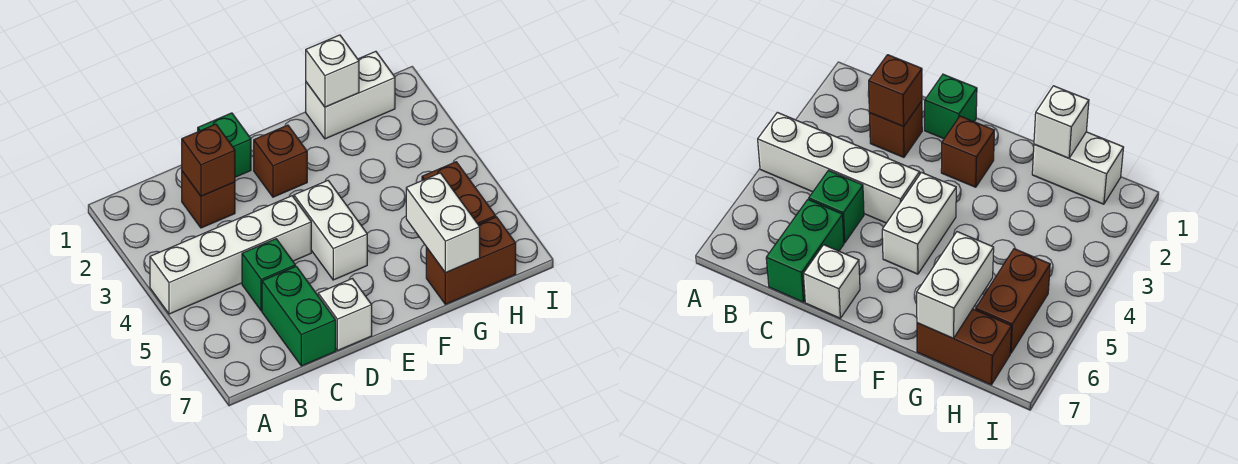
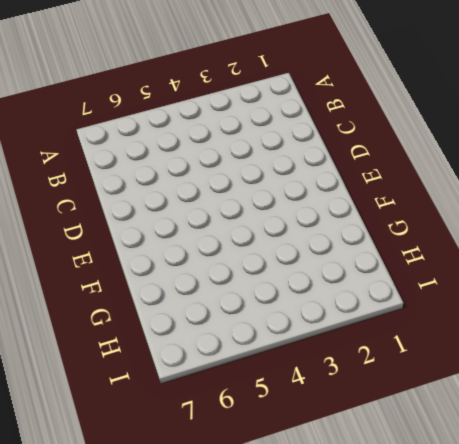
none -> white 1x4 brick [150,196,311,314]
none -> brown 1x1 brick [182,171,235,228]
none -> green 1x1 brick [242,239,295,311]

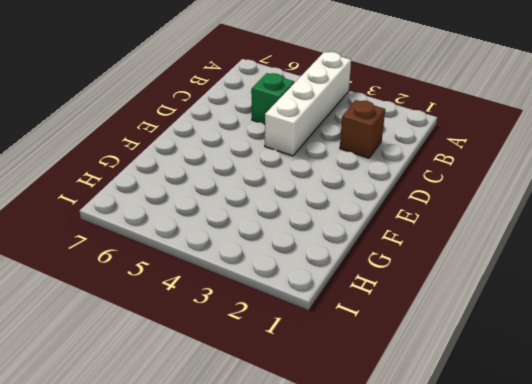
none -> green 1x2 brick [262,266,336,366]
none -> green 1x1 brick [198,113,251,177]
none -> white 1x1 brick [318,279,372,351]

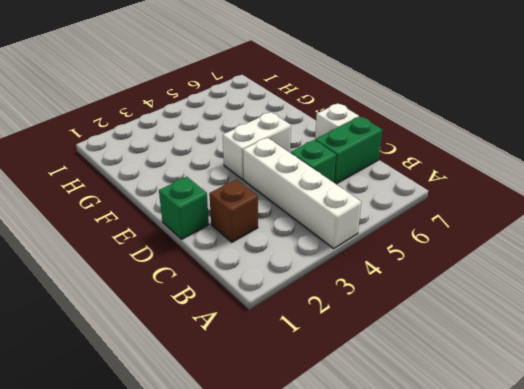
none -> brown 1x1 brick [254,125,307,197]
none -> white 1x2 brick [306,51,395,139]
none -> brown 1x2 brick [426,217,516,304]

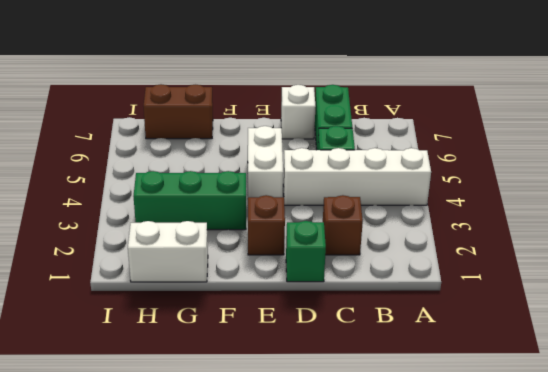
green 1x3 brick [133,171,246,230] -> none
none -> brown 1x2 brick [422,162,496,225]
none -> brown 1x1 brick [182,124,235,196]
none -> white 1x1 brick [306,35,359,107]

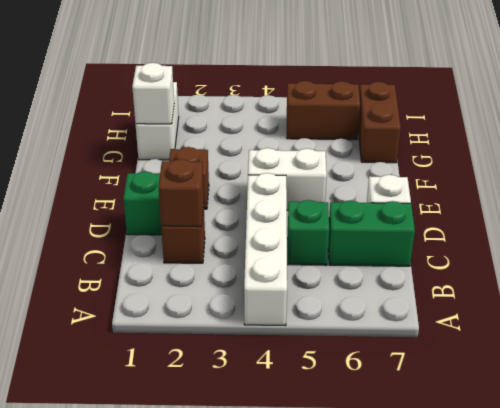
none -> white 1x2 brick [406,173,480,273]

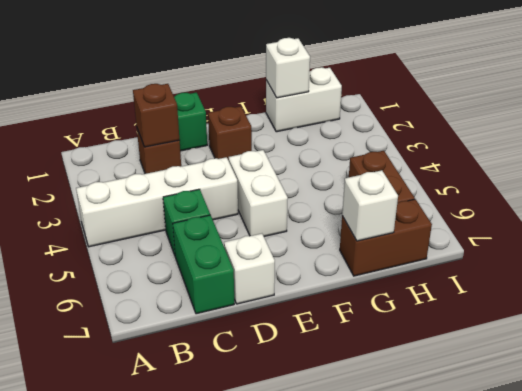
white 1x1 brick [342,170,398,241] -> white 1x2 brick [406,173,480,273]

